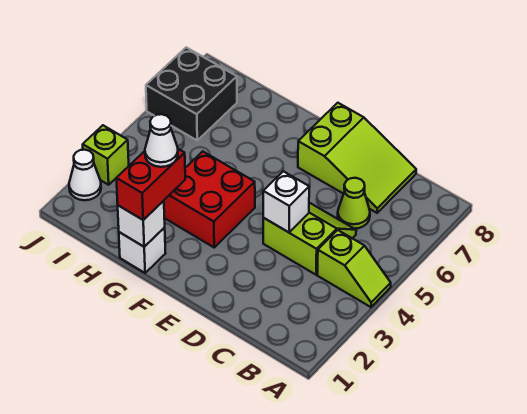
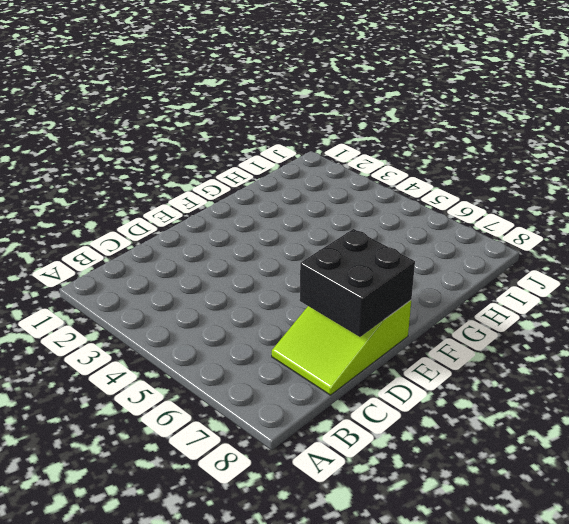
black 2x2 brick [300,229,415,337] -> black 2x2 brick moved to [146,47,237,140]
none -> lime 1x2 slope [317,230,391,307]
none -> lime 2x2 slope [263,203,356,275]
none -> lime 1x1 cone [338,178,370,229]

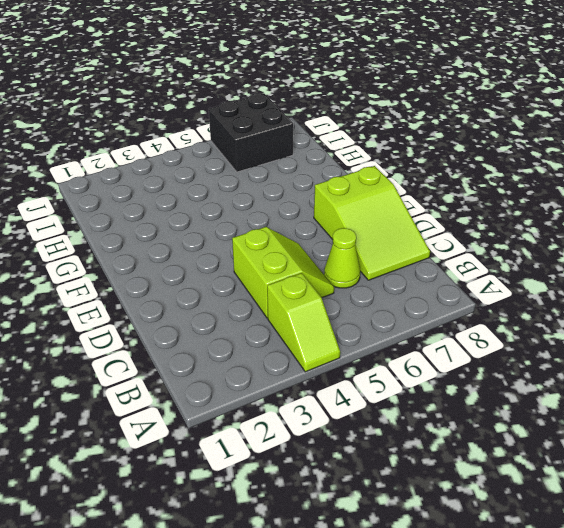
none -> red 2x2 brick [164,151,255,247]
none -> white 1x1 brick [119,228,165,273]
none -> white 1x1 cone [69,150,101,200]

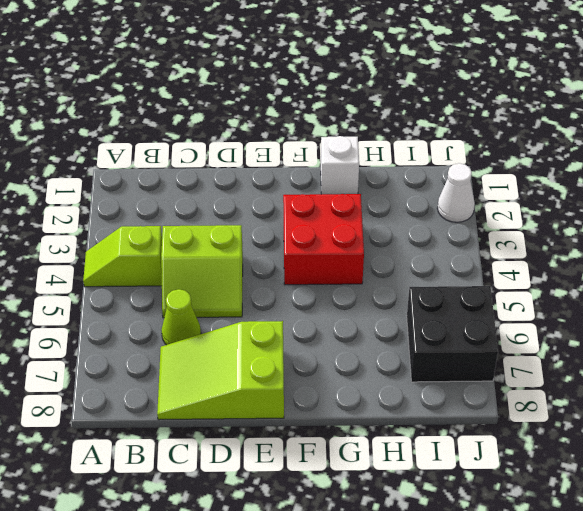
none -> lime 1x1 brick [83,125,129,185]
none -> white 1x1 brick [263,171,309,232]
none -> white 1x1 brick [118,201,165,247]

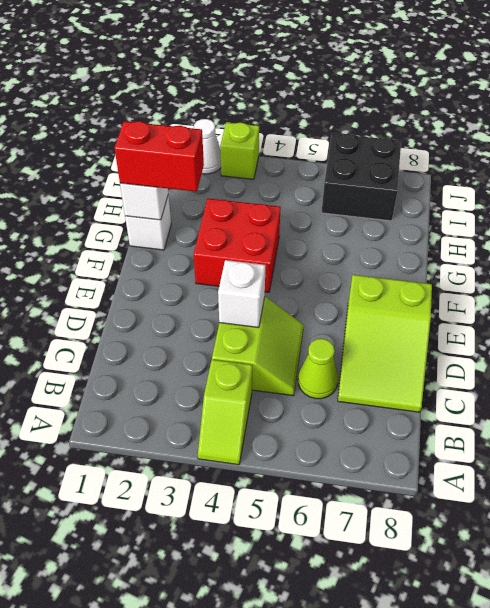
none -> white 1x1 cone [145,114,178,167]

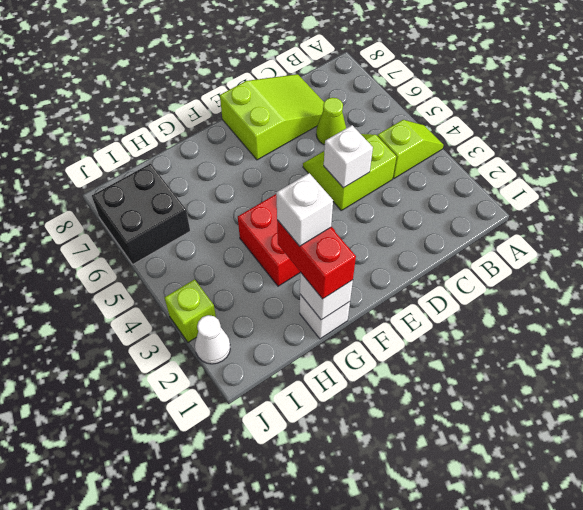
white 1x1 brick [276,173,333,246] -> white 1x1 cone [145,114,178,167]

